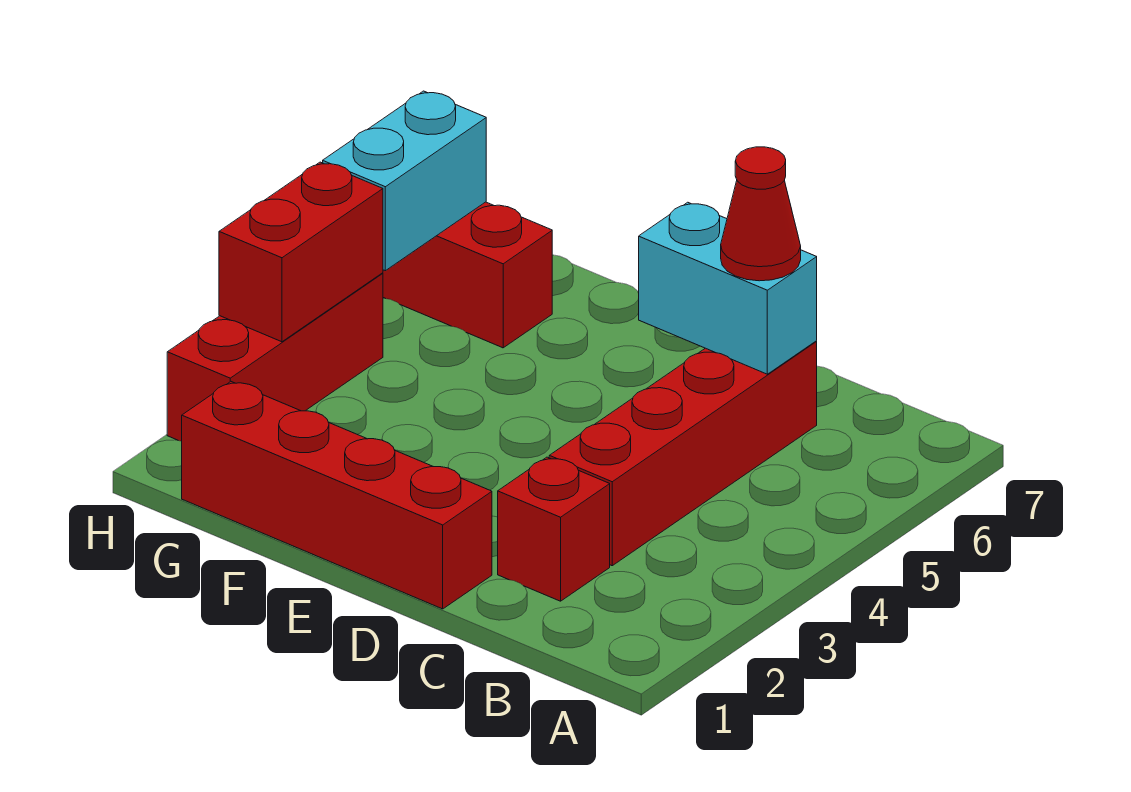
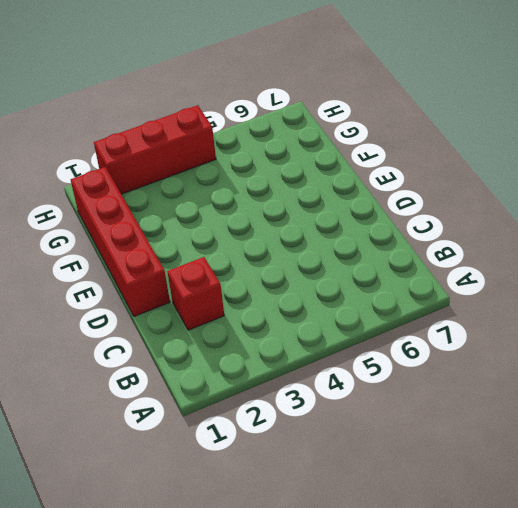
none -> red 1x4 brick [549,341,817,566]
none -> red 1x2 brick [383,202,552,348]

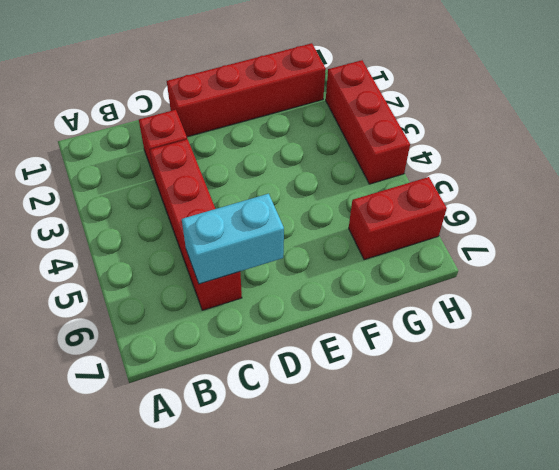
none -> red 1x2 brick [219,162,383,342]
none -> cyan 1x2 brick [323,91,486,271]

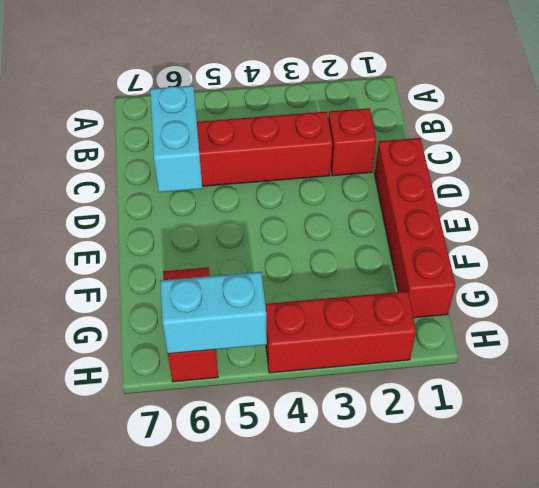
none -> red 1x2 brick [219,162,383,342]
none -> red 1x1 cone [721,147,801,281]

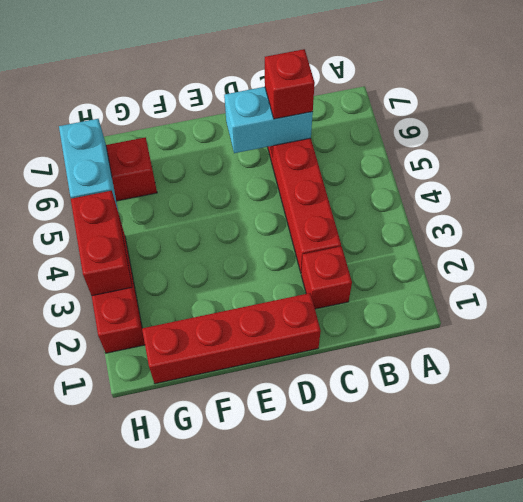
red 1x1 brick [265,49,315,119] -> red 1x1 cone [721,147,801,281]

